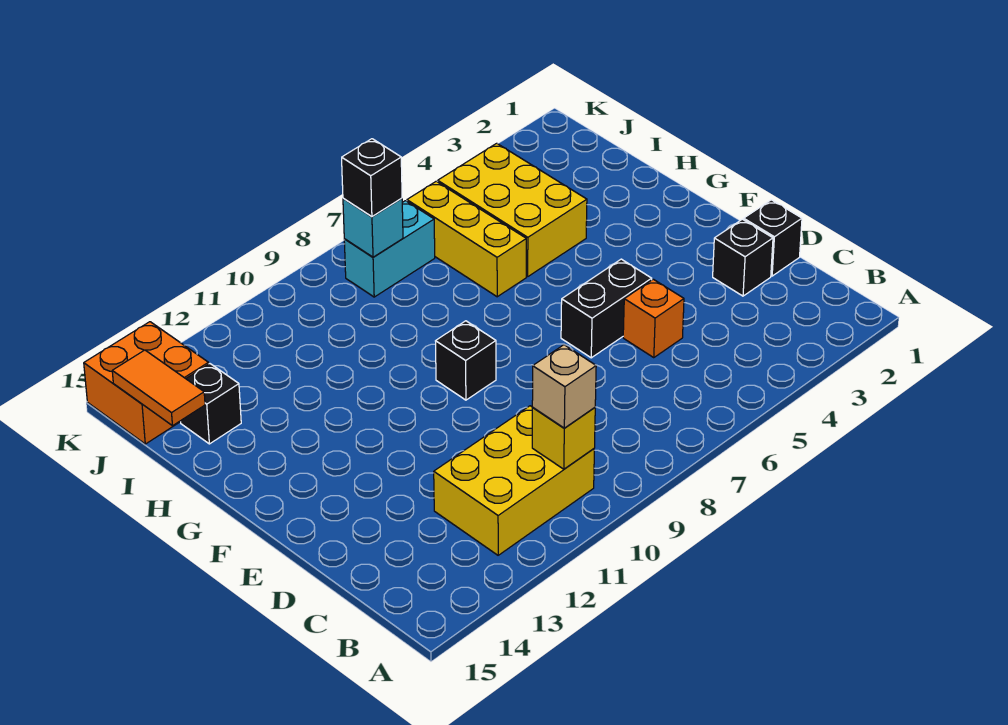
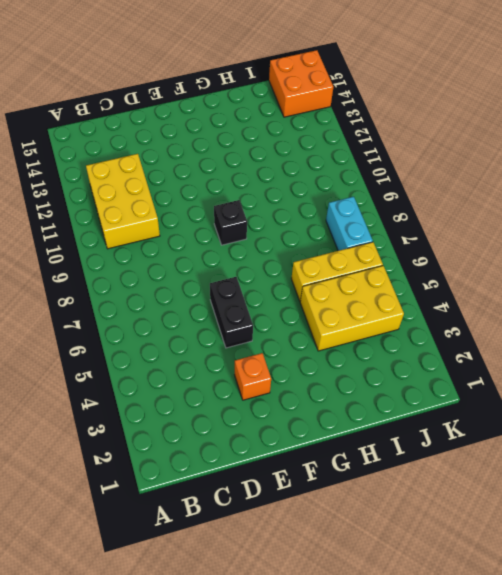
orange 1x1 brick [235,353,271,400] -> orange 1x1 brick moved to [623,279,684,358]
none -> black 1x1 brick [744,200,802,276]
none -> black 1x1 brick [713,219,773,296]
none -> black 1x1 brick [181,364,241,444]

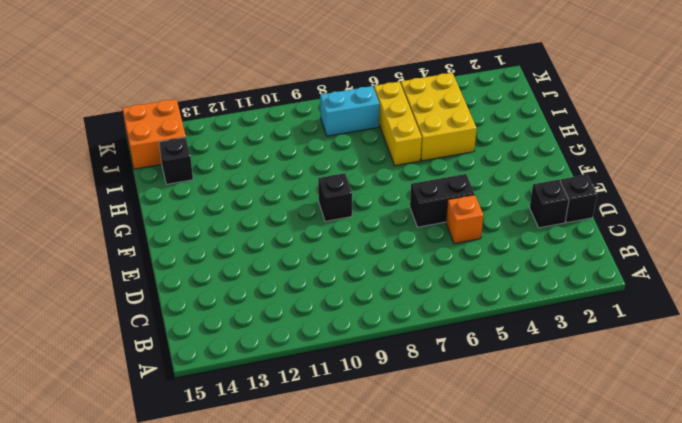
none -> yellow 2x3 brick [434,406,594,555]
none -> yellow 1x1 brick [532,408,595,469]
none -> orange 1x2 tile [112,350,205,426]

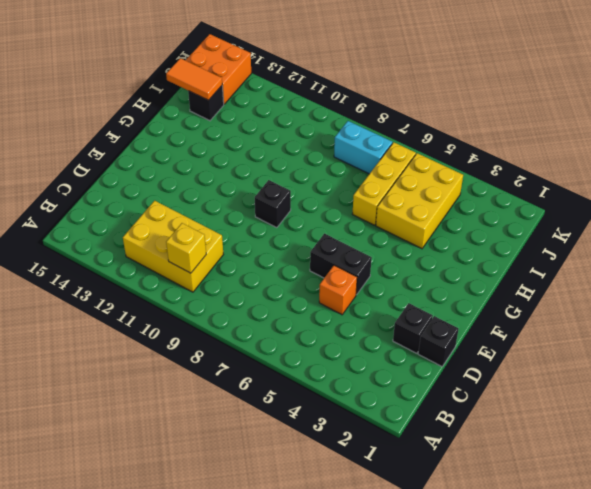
orange 1x2 tile [166,58,222,100] -> orange 1x2 tile turned to [112,350,205,426]
none -> cyan 1x1 brick [343,198,403,257]
none -> tan 1x1 brick [532,345,596,428]
none -> black 1x1 brick [342,139,402,217]

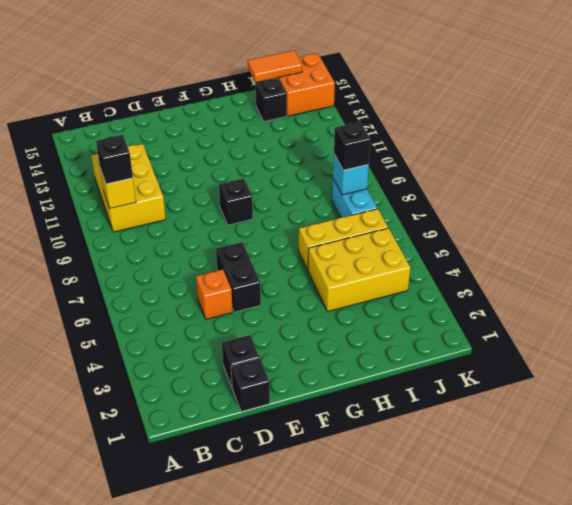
black 1x1 brick [96,135,133,184] -> tan 1x1 brick [532,345,596,428]

